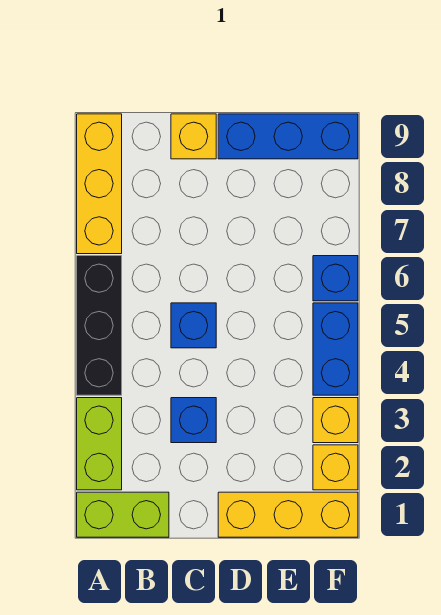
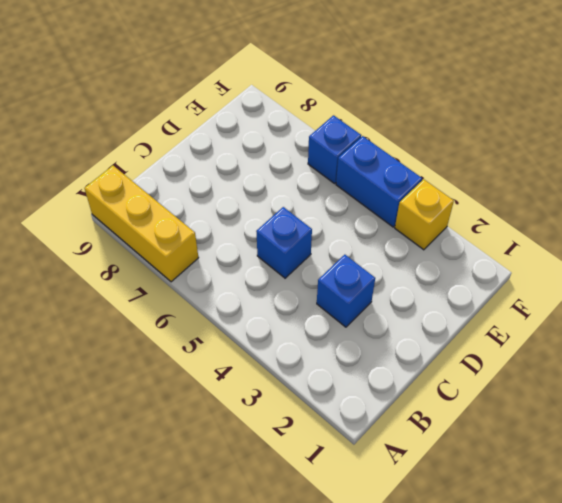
none -> lime 1x2 brick [77,492,169,537]
none -> lime 1x2 brick [77,398,122,490]
none -> black 1x3 brick [77,256,122,395]

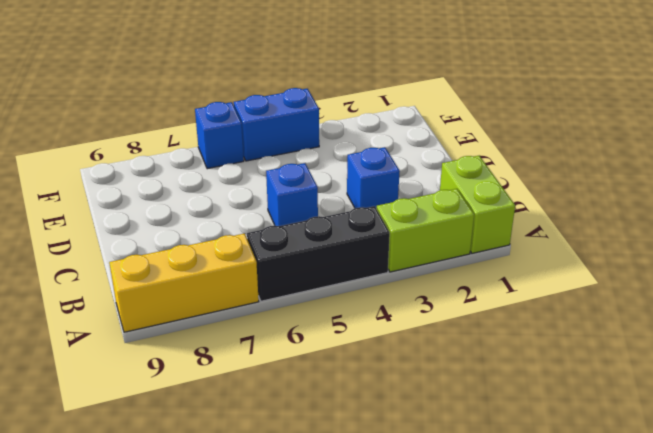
none -> yellow 1x1 brick [171,114,216,159]
none -> yellow 1x3 brick [218,492,358,537]
none -> blue 1x3 brick [218,114,358,159]

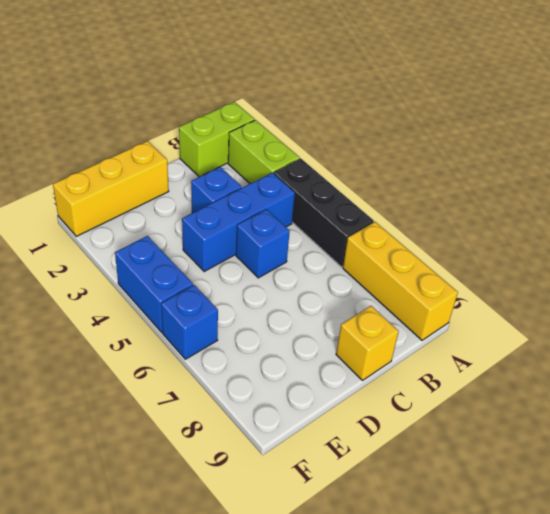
blue 1x3 brick [182,173,295,272] -> blue 1x3 brick moved to [218,114,358,159]
none -> yellow 1x1 brick [313,445,358,490]
none -> yellow 1x1 brick [313,398,358,443]

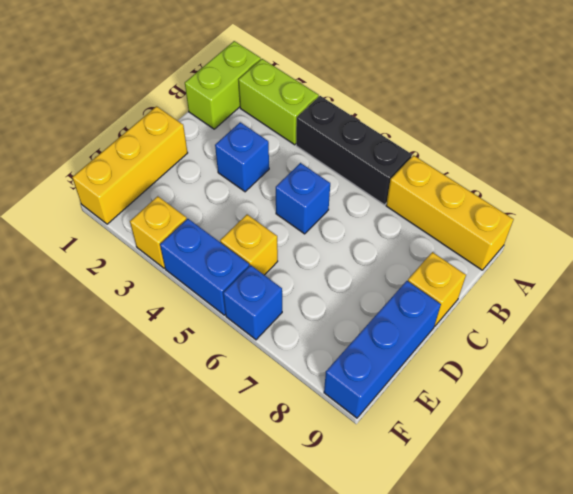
yellow 1x1 brick [220,215,278,275] -> yellow 1x1 brick moved to [313,445,358,490]

